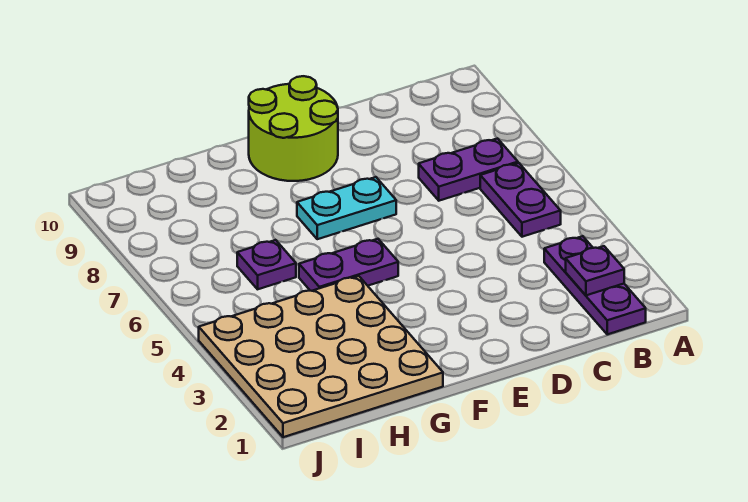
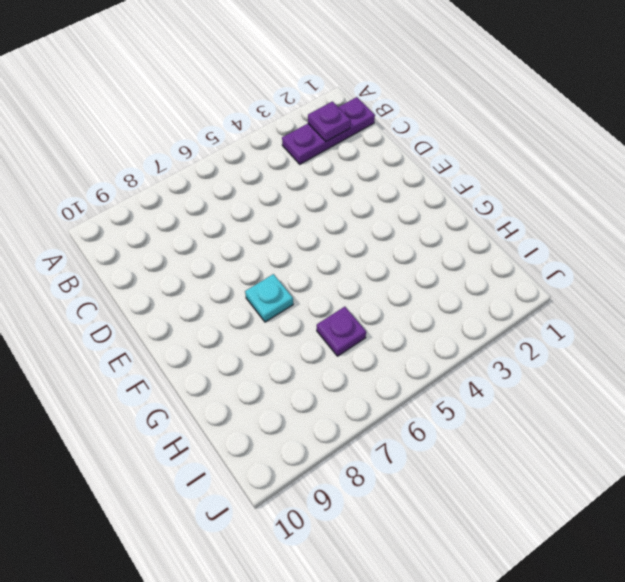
cyan 1x1 plate [245,274,293,322] -> cyan 1x2 plate [297,177,396,239]
none -> purple 1x2 plate [480,163,561,237]
none -> purple 1x2 plate [419,138,518,201]

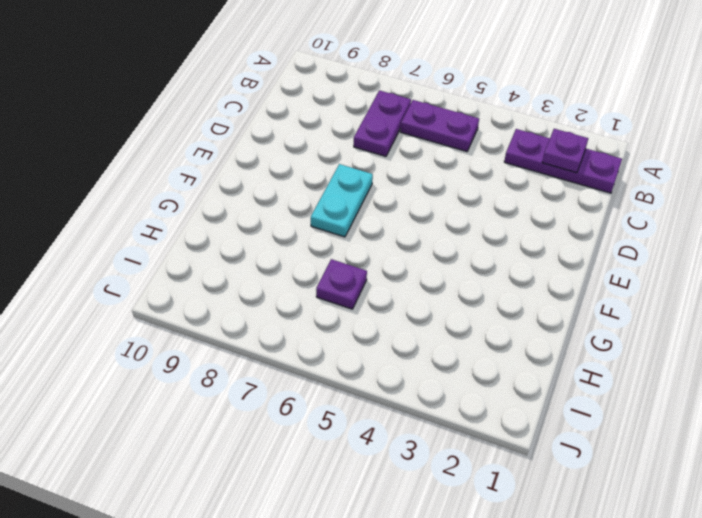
none -> lime 2x2 round brick [249,76,338,181]
none -> purple 1x2 plate [299,239,398,291]

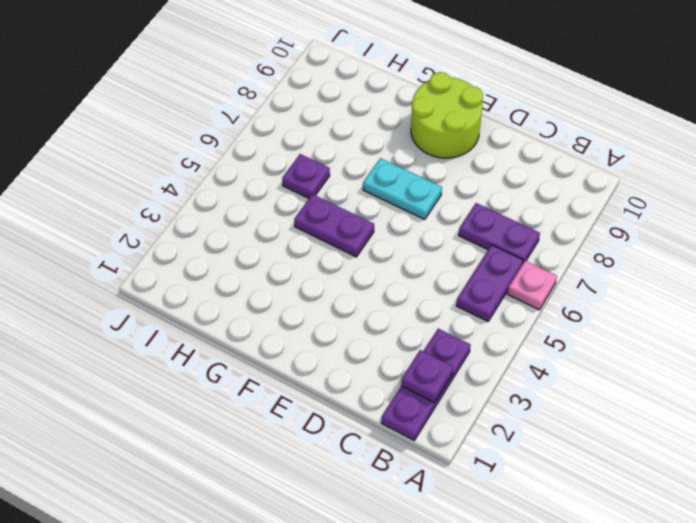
pink 1x1 plate [508,261,557,310] -> none
none -> tan 4x4 plate [199,276,443,437]

